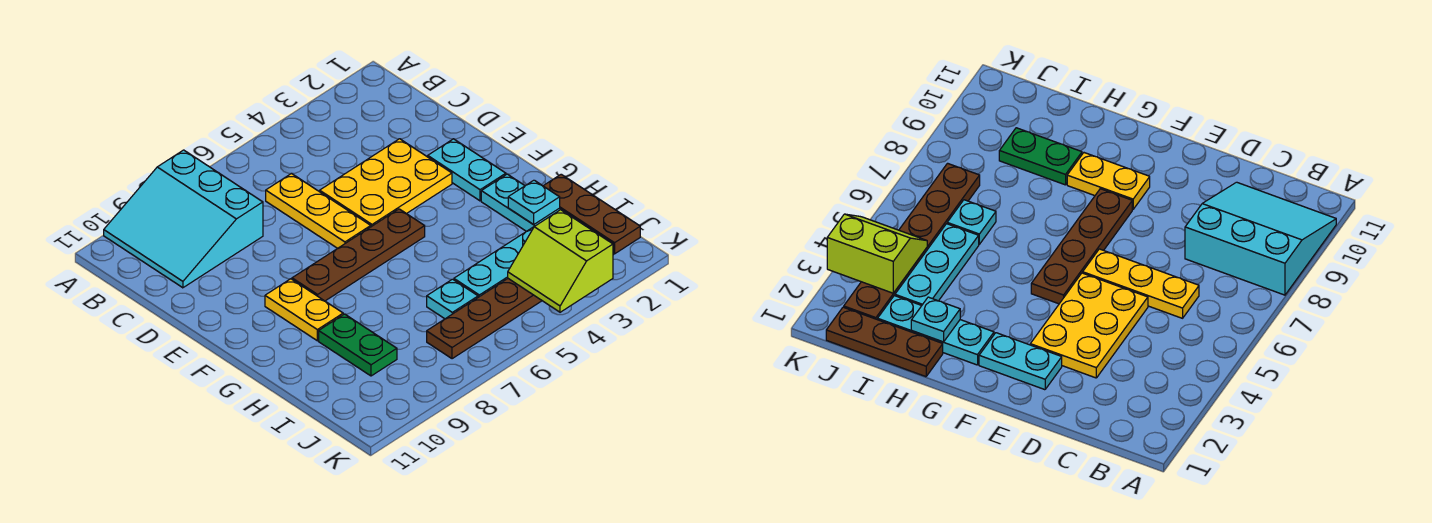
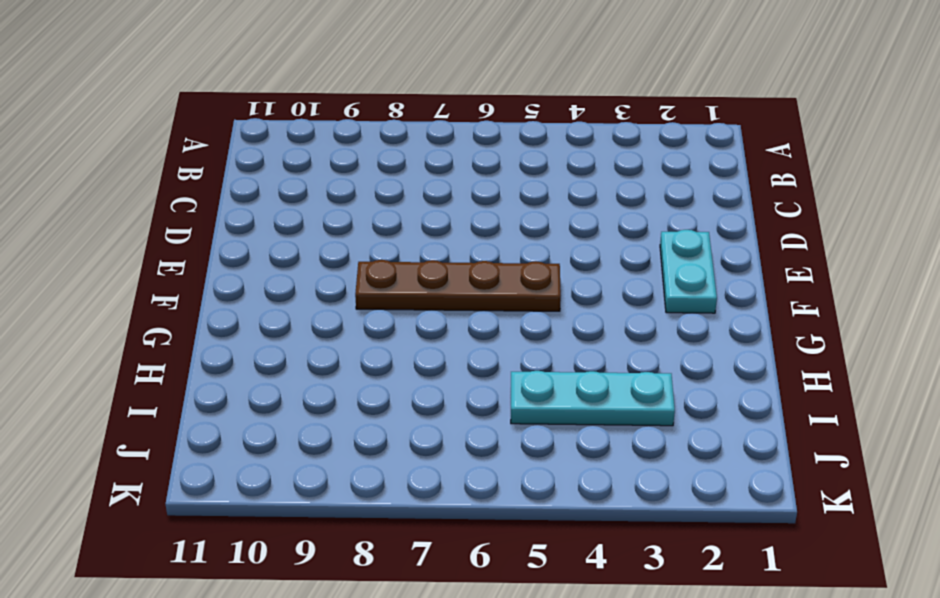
none -> cyan 3x3 slope [104,150,263,288]
none -> yellow 1x3 plate [266,173,371,249]
none -> yellow 2x3 plate [320,139,452,227]

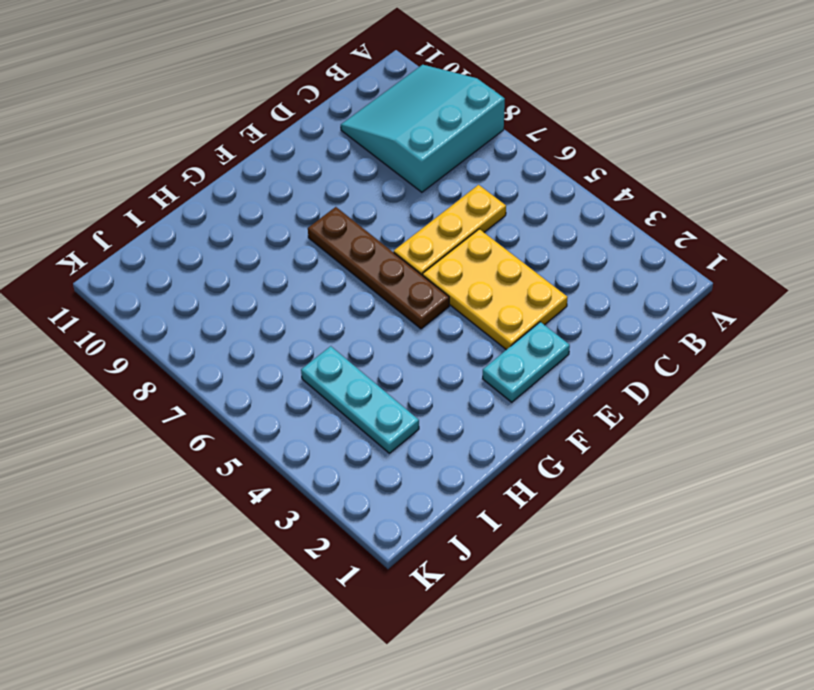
none -> yellow 1x2 plate [265,279,343,341]
none -> cyan 1x3 plate [481,174,586,231]
none -> brown 1x3 plate [544,174,640,254]

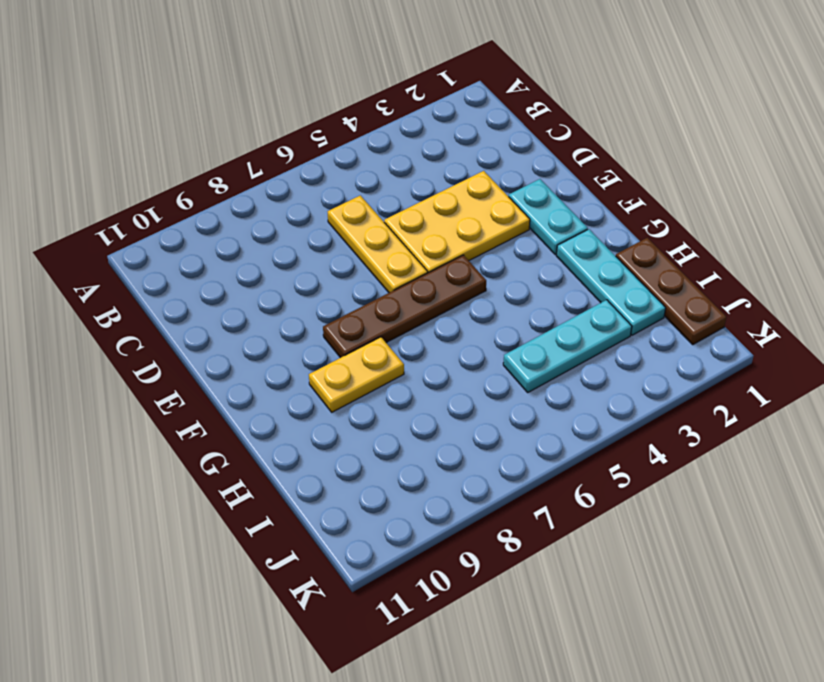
yellow 1x2 plate [309,337,404,412] -> yellow 1x2 plate turned to [265,279,343,341]
none -> cyan 3x3 slope [104,150,263,288]
none -> green 1x2 plate [319,314,397,376]
none -> cyan 1x1 plate [427,279,478,319]

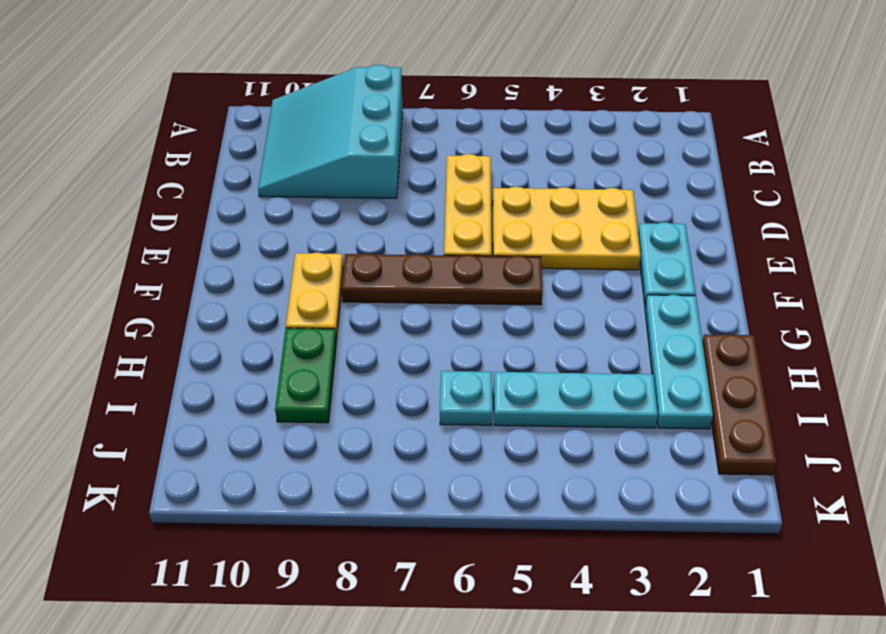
none -> brown 1x6 plate [427,227,613,359]
none -> cyan 1x1 plate [508,180,560,225]
none -> lime 2x2 slope [508,210,613,312]

